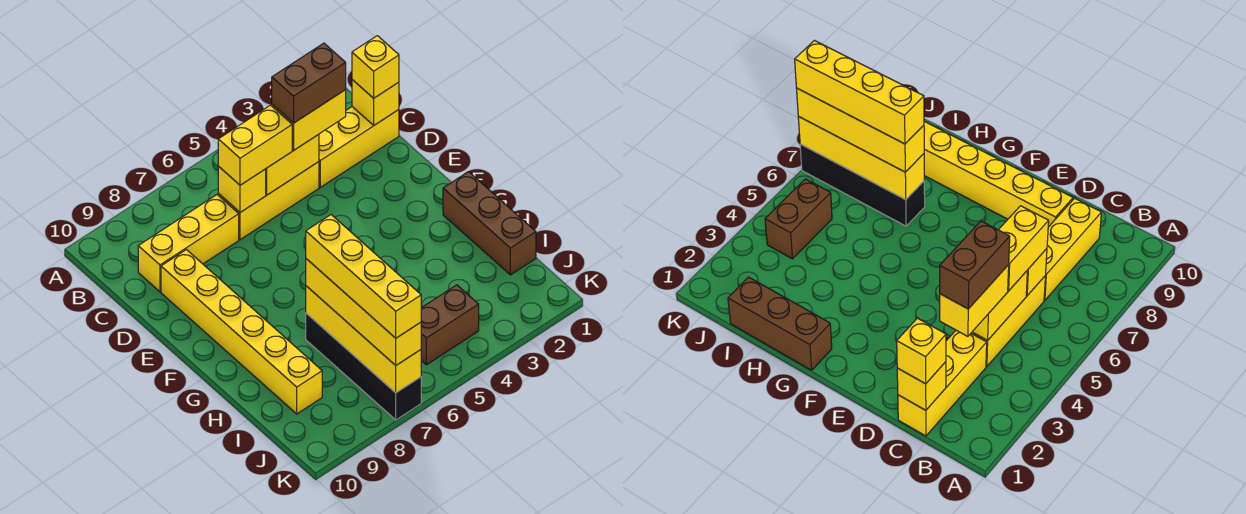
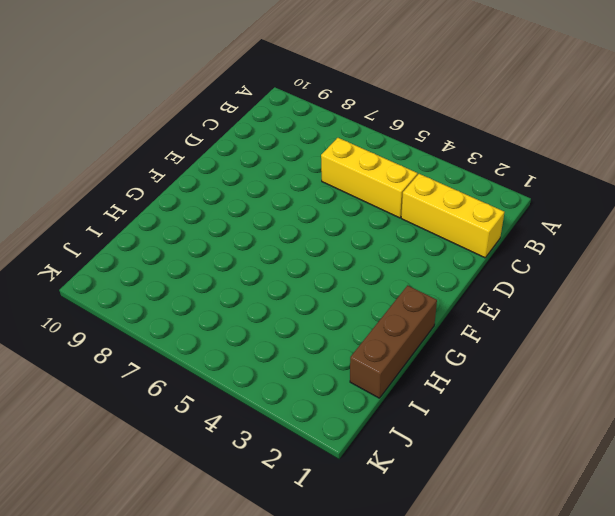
none -> yellow 1x3 brick [138,195,239,292]
none -> yellow 1x6 brick [161,250,322,414]
none -> black 1x4 brick [306,313,421,420]

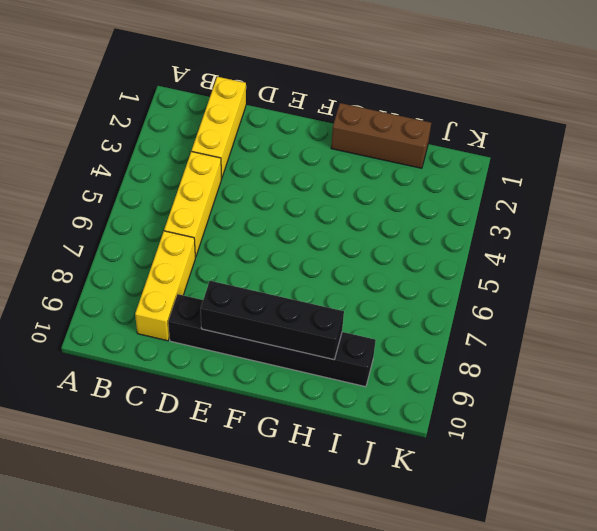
black 1x6 brick [168,294,376,387] -> yellow 1x6 brick [161,250,322,414]
black 1x4 brick [201,281,344,360] -> black 1x4 brick moved to [306,313,421,420]
none -> brown 1x2 brick [421,285,479,365]
none -> yellow 1x1 brick [352,80,399,126]
none -> yellow 1x2 brick [266,134,319,195]

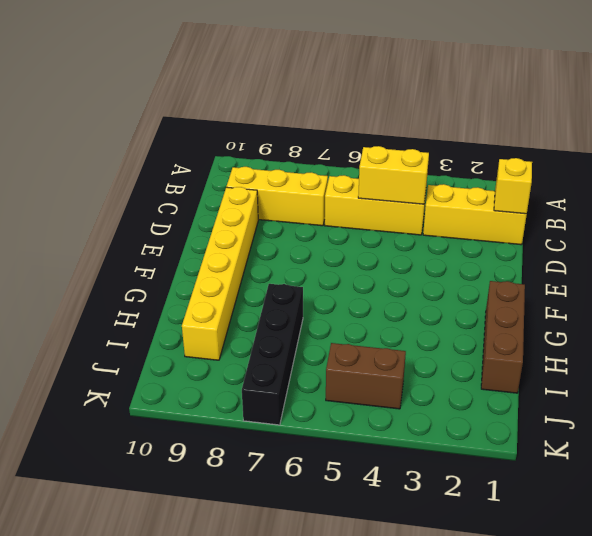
none -> yellow 1x1 brick [218,166,266,212]
none -> yellow 1x4 brick [306,286,421,393]
none -> yellow 1x1 brick [352,36,399,98]

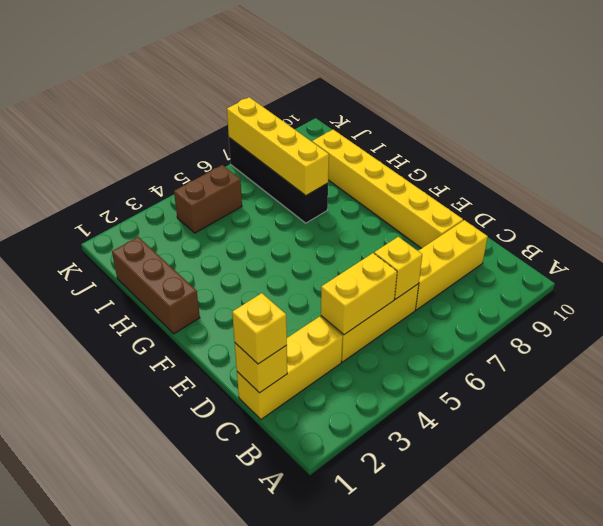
none -> yellow 1x2 brick [272,90,346,150]
none -> yellow 1x2 brick [218,105,292,185]
none -> yellow 1x4 brick [306,259,421,365]

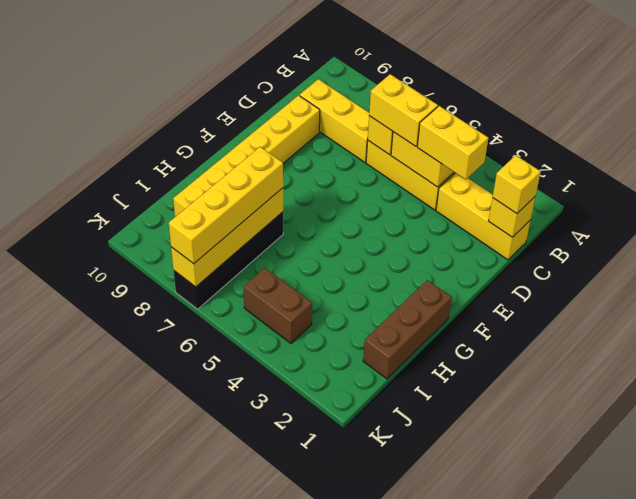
none -> brown 1x2 brick [272,43,346,123]
none -> yellow 1x4 brick [306,215,422,338]

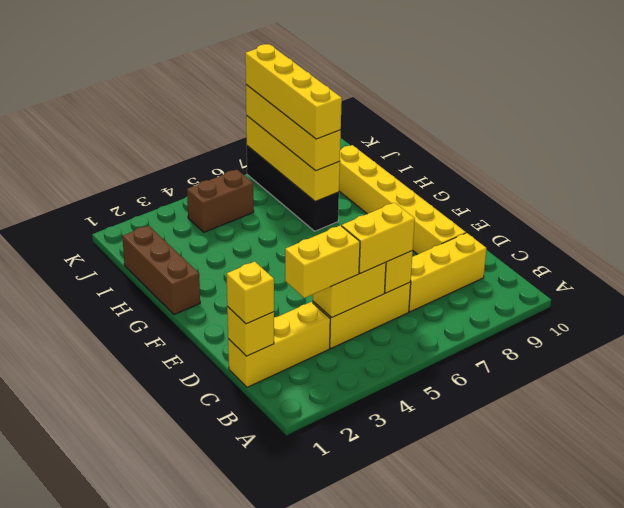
none -> brown 1x2 brick [272,43,346,123]

